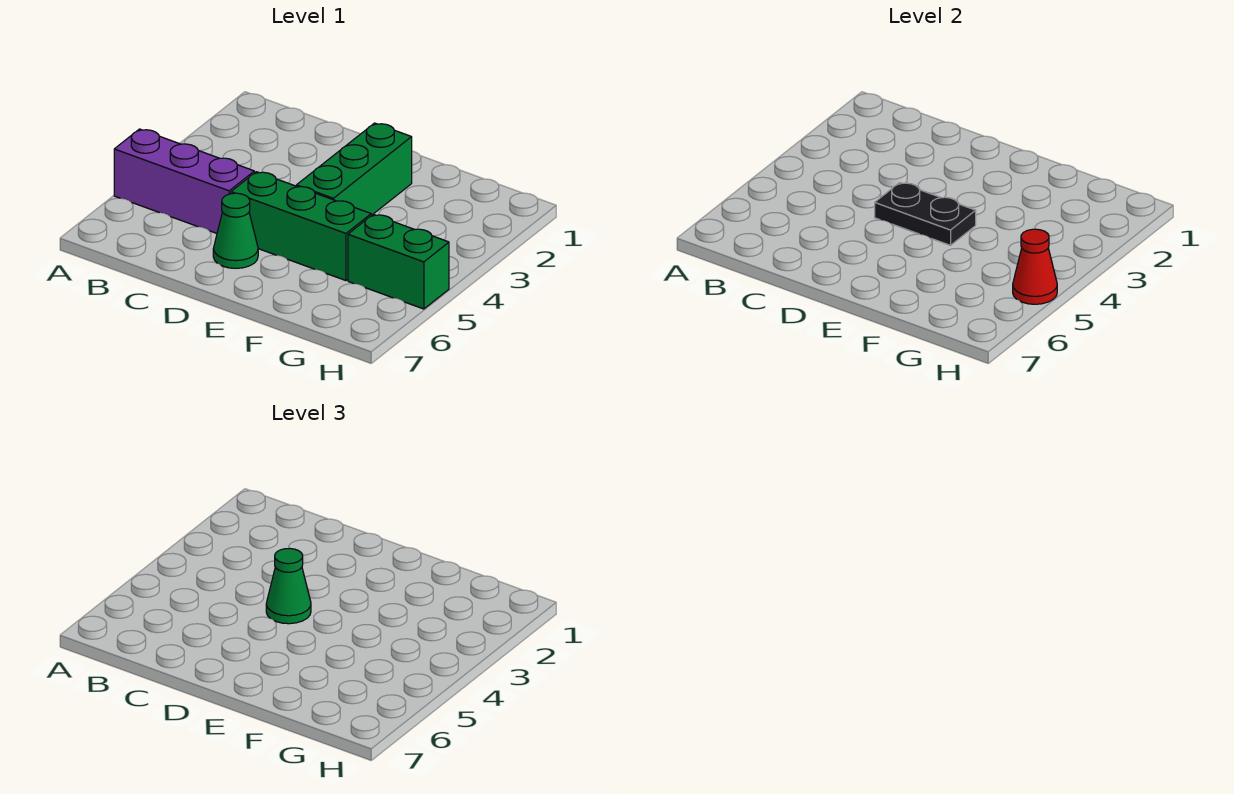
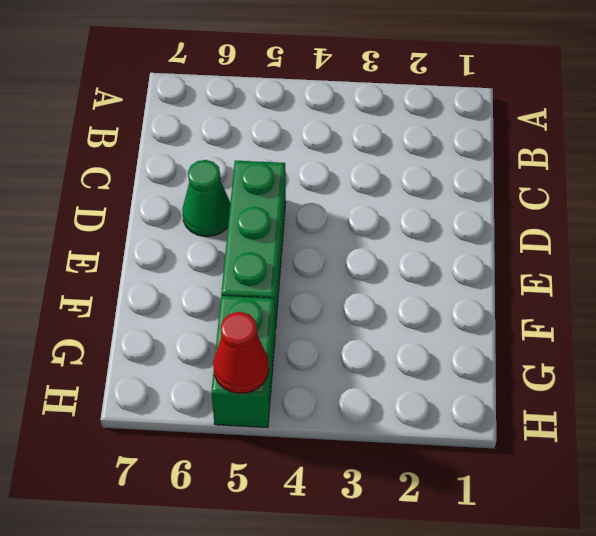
none -> purple 1x3 brick [114,129,254,233]
none -> green 1x3 brick [296,123,412,215]

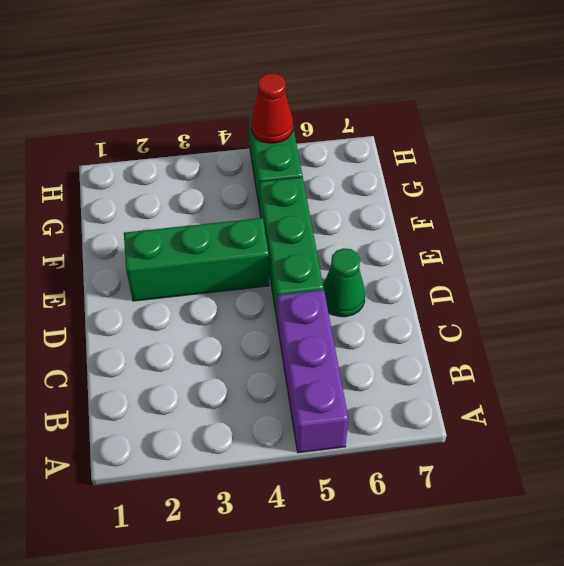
none -> black 1x2 plate [875,183,976,245]
none -> green 1x1 cone [266,548,311,624]

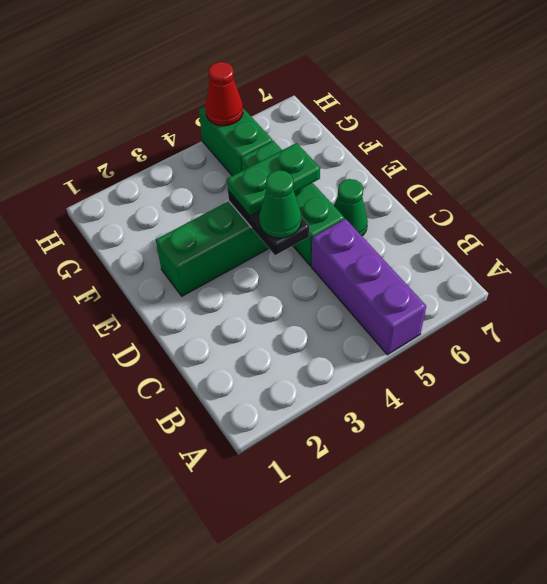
green 1x2 plate [227,143,320,216] -> none

